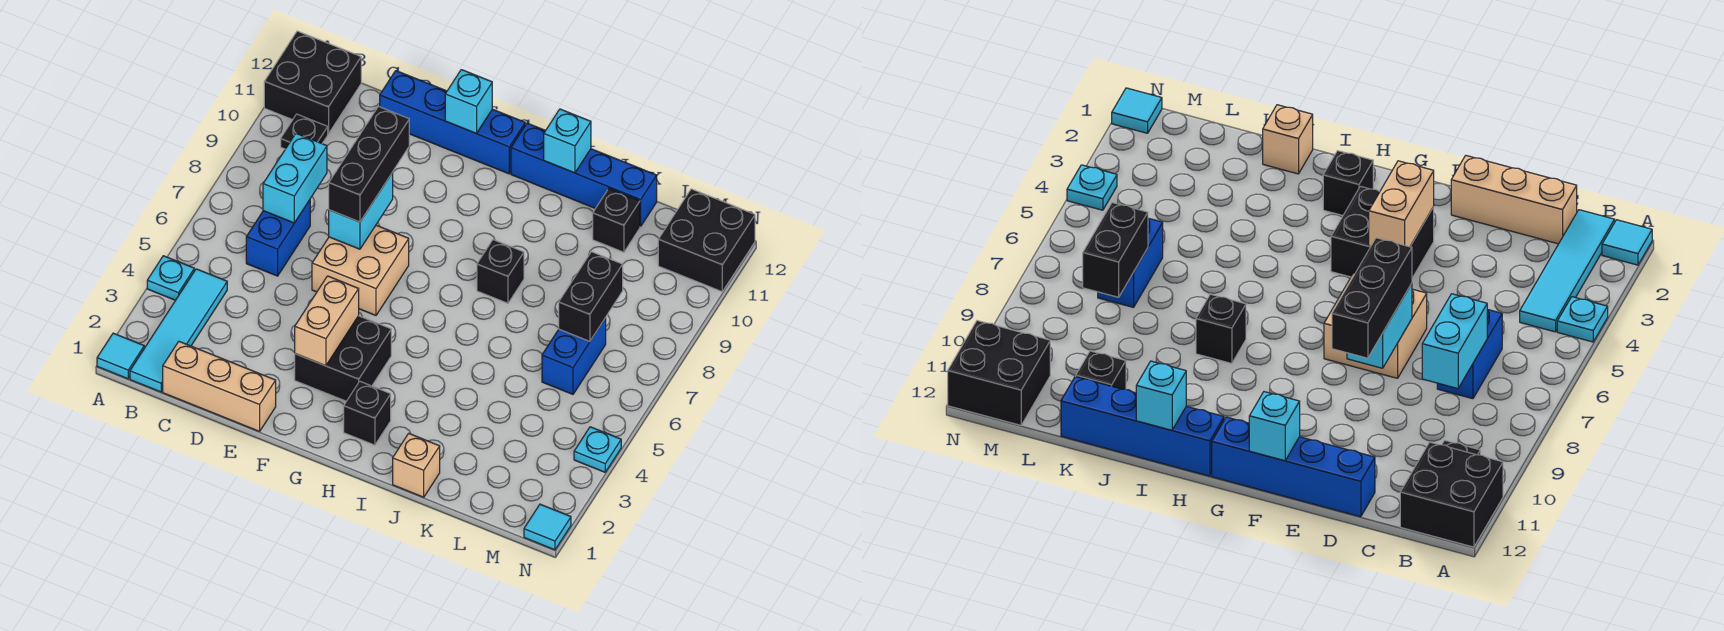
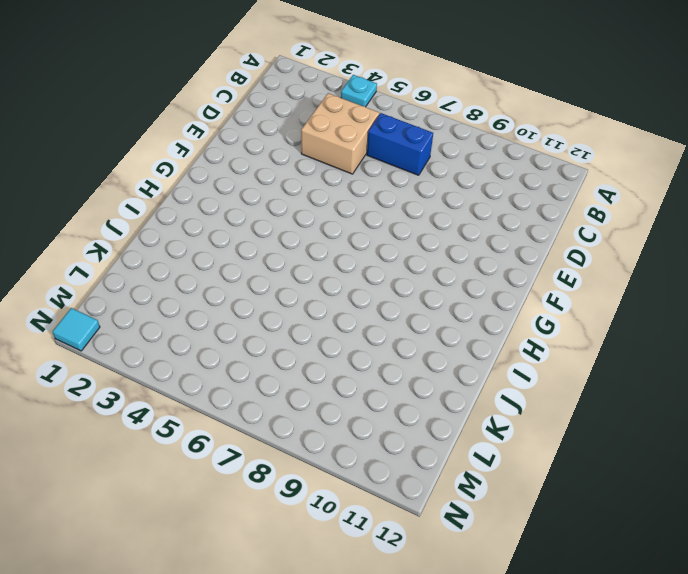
tan 2x2 brick [301,93,379,174] -> tan 2x2 brick moved to [312,225,409,315]
none -> cyan 1x1 tile [97,333,144,379]
none -> black 2x2 brick [264,31,361,134]
none -> cyan 1x4 tile [130,269,227,392]

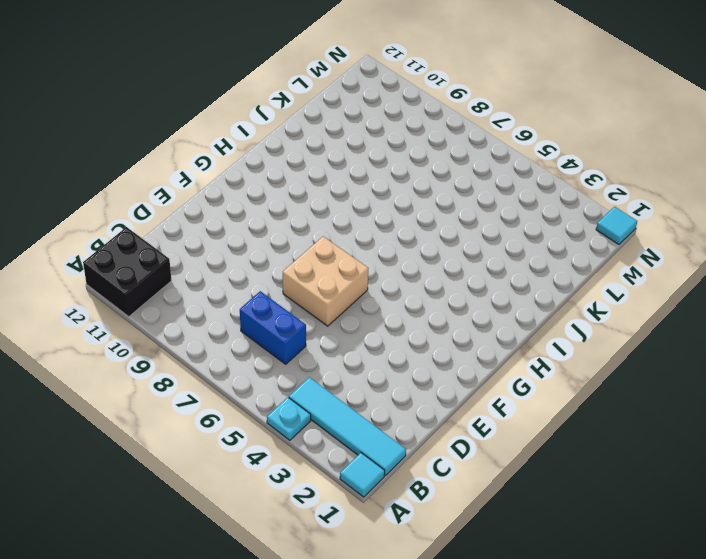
none -> black 1x1 plate [281,114,328,149]
none -> tan 1x3 brick [163,342,276,431]
none -> blue 1x4 brick [380,71,525,174]

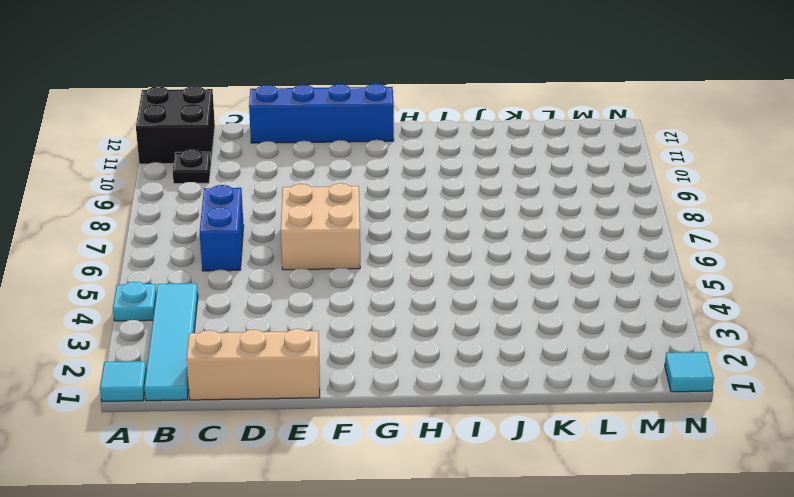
none -> black 2x2 brick [295,316,391,401]
none -> black 1x1 brick [344,381,391,445]
none -> blue 1x4 brick [511,123,657,226]

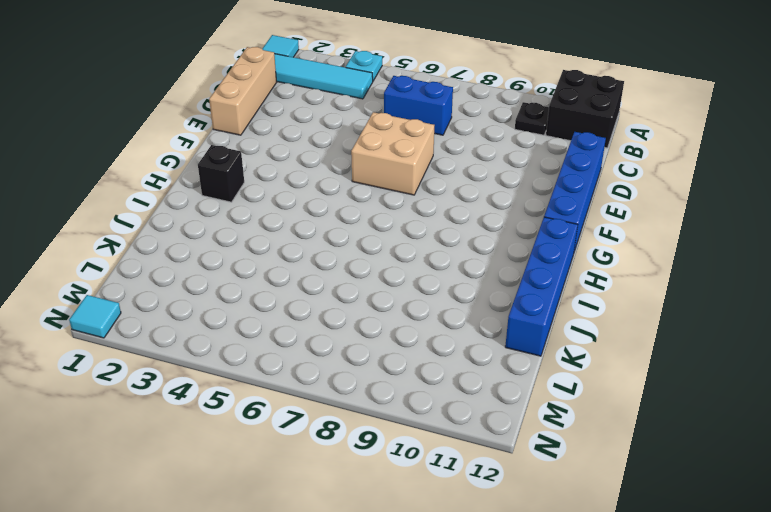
none -> black 2x2 brick [295,316,391,401]
none -> black 1x1 brick [477,240,524,303]
none -> tan 1x1 brick [393,433,440,497]

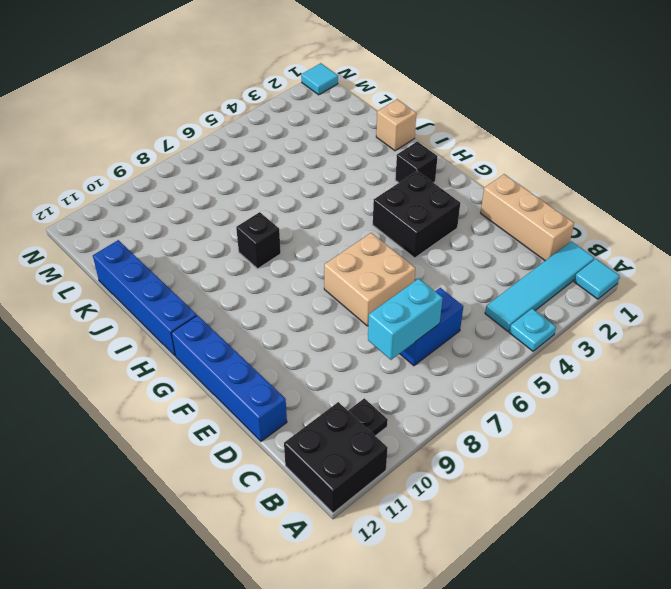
none -> black 1x1 brick [593,189,640,252]
none -> blue 1x2 brick [542,318,606,394]
none -> black 2x2 brick [658,189,755,292]

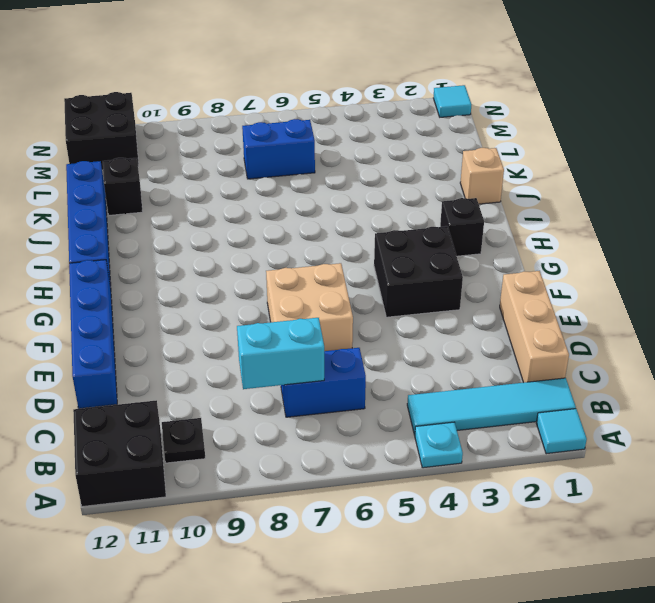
none -> black 1x1 brick [477,240,524,303]
none -> cyan 1x1 plate [574,427,621,472]
none -> cyan 1x2 brick [329,172,393,249]

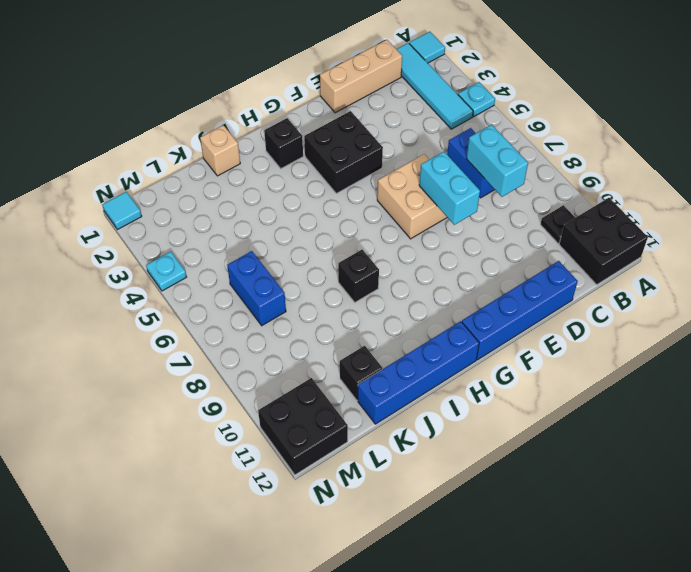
none -> tan 1x2 brick [295,276,359,366]
none -> cyan 1x1 brick [445,70,492,133]
none -> cyan 1x1 brick [544,109,591,173]

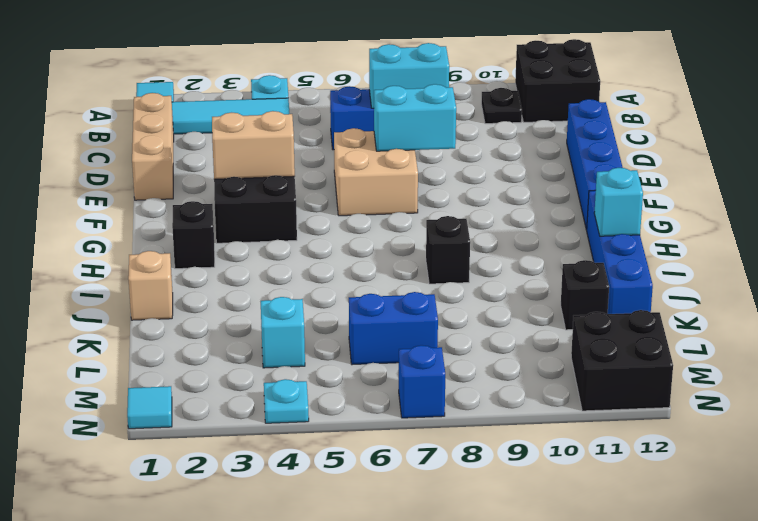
cyan 1x1 brick [261,297,305,368] -> cyan 1x1 brick moved to [445,70,492,133]
blue 1x1 brick [399,345,445,418] -> none
none -> black 1x2 brick [559,252,623,341]
none -> black 1x3 brick [329,106,409,222]

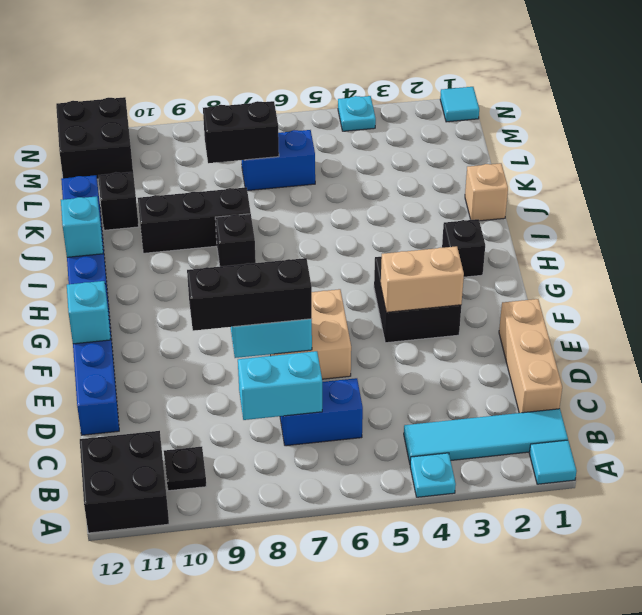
black 1x3 brick [138,187,251,253] -> none

